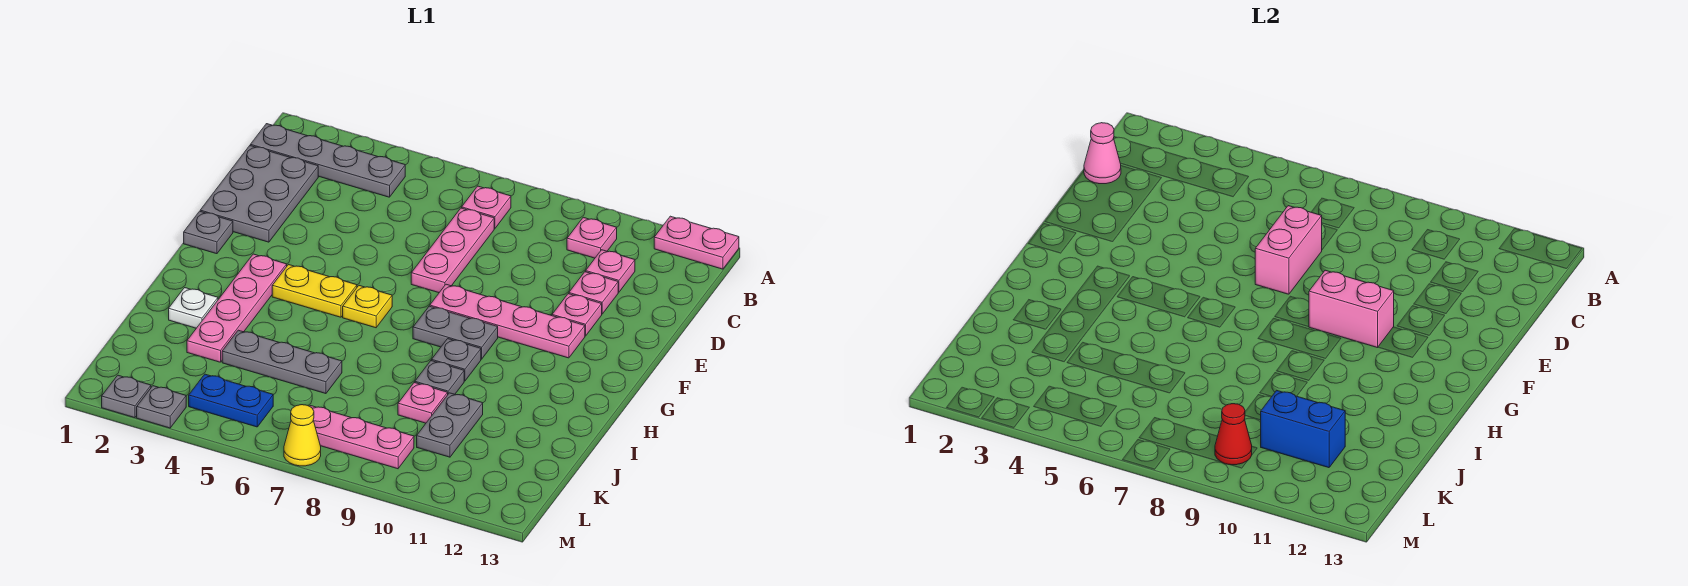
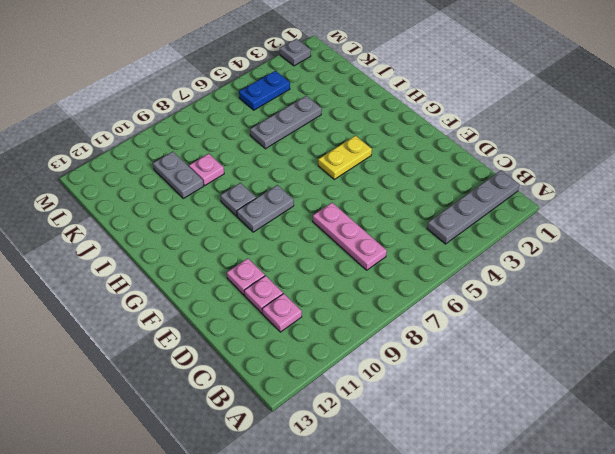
none -> pink 1x2 plate [654,216,739,269]
none -> pink 1x1 plate [462,186,511,229]
none -> pink 1x1 plate [567,217,617,258]
none -> grey 2x3 plate [200,146,318,242]

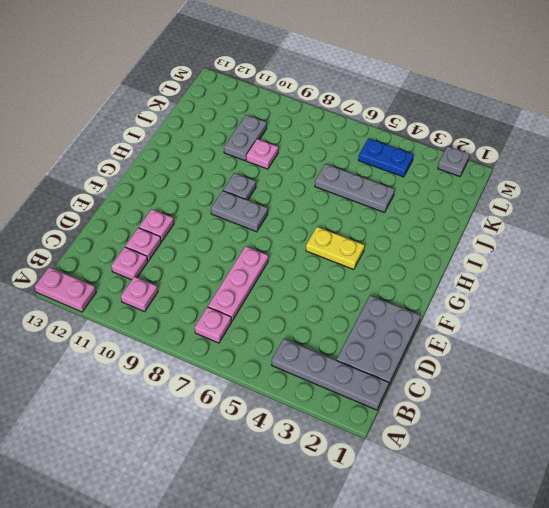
none -> grey 1x1 plate [184,211,233,254]
none -> pink 1x4 plate [430,284,585,358]
none -> pink 1x4 plate [187,254,287,362]
none -> yellow 1x1 plate [343,286,392,328]

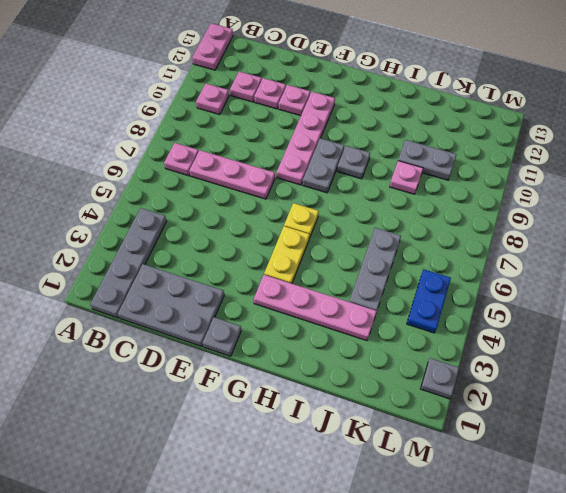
none -> white 1x1 plate [169,288,218,328]
none -> grey 1x1 plate [415,361,464,394]
none -> pink 1x3 plate [310,405,414,469]
none -> grey 1x1 plate [137,386,186,428]

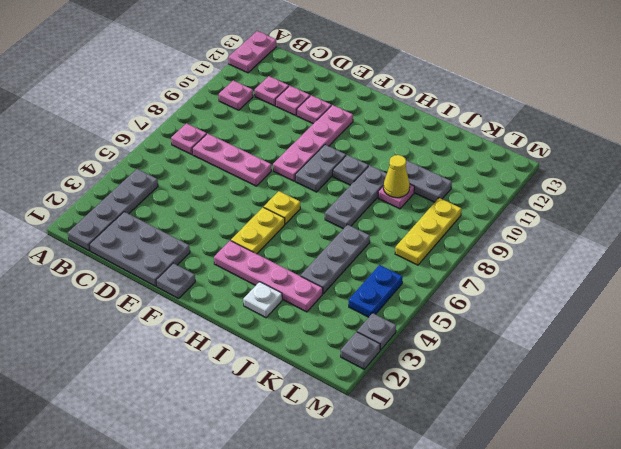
grey 1x3 plate [325,165,387,229] -> grey 1x1 plate [415,361,464,394]
yellow 1x1 cone [383,155,410,198] -> yellow 1x1 cone moved to [284,405,321,466]
yellow 1x3 plate [395,198,461,265] -> pink 1x3 plate [310,405,414,469]
none -> pink 1x1 cone [1084,123,1121,184]
none -> pink 1x2 brick [1255,206,1322,294]
none -> pink 1x2 brick [1309,270,1394,348]
none -> blue 1x2 brick [1261,390,1345,468]

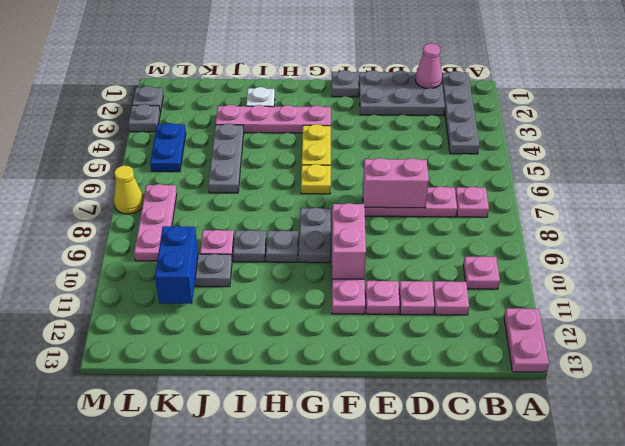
none -> red 1x1 cone [1215,404,1252,465]

